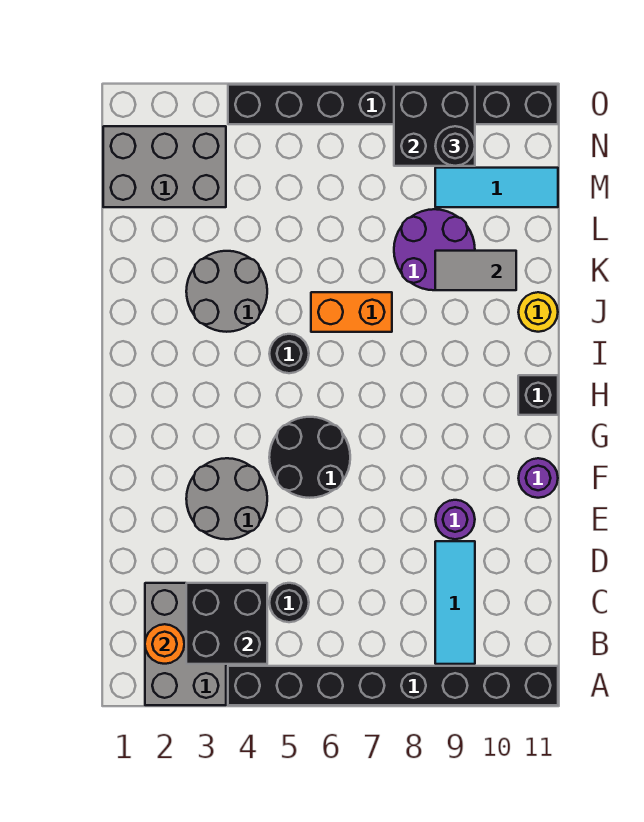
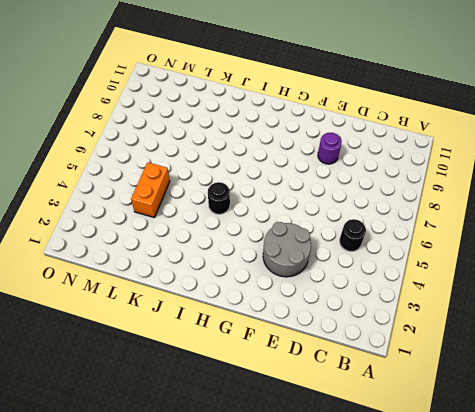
orange 1x2 brick [131,162,170,217] -> orange 1x2 brick moved to [311,292,392,332]
none -> grey 2x3 brick [145,583,226,705]
none -> black 1x8 brick [228,666,558,705]
none -> cyan 1x3 tile [435,541,475,664]

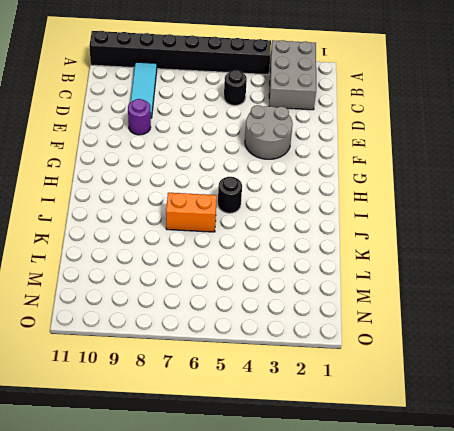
none -> black 2x2 round brick [269,417,350,498]
none -> purple 1x1 round brick [518,458,558,498]
none -> black 1x1 brick [518,375,558,415]

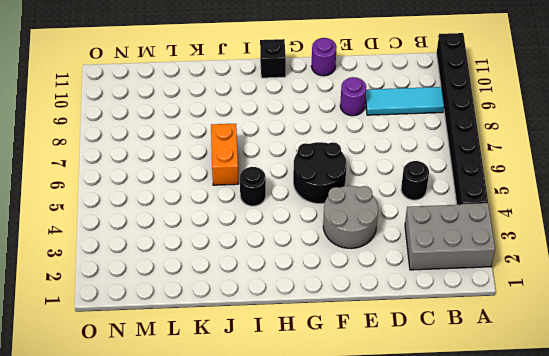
none -> grey 2x2 round brick [186,251,267,332]
none -> yellow 1x1 round brick [518,292,558,332]
none -> purple 2x2 round brick [394,209,475,290]

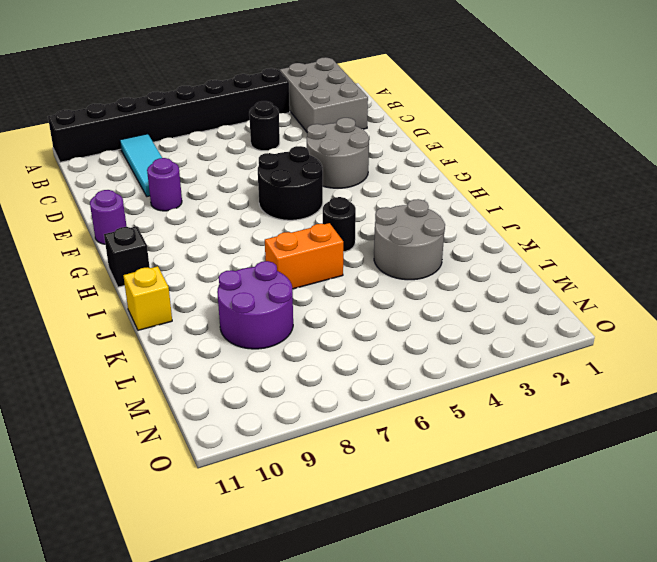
yellow 1x1 brick [123,266,172,330] -> yellow 1x1 round brick [518,292,558,332]
none -> grey 2x3 brick [103,126,226,207]
none -> cyan 1x3 tile [435,168,558,207]
none -> black 1x8 brick [228,85,558,124]

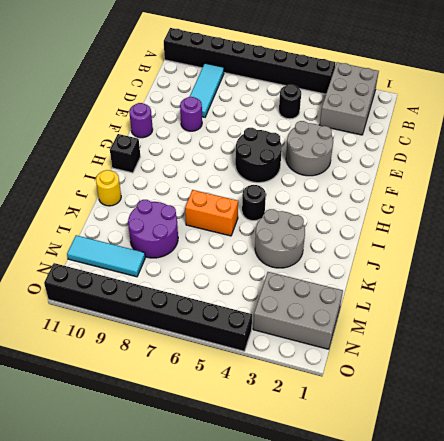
none -> orange 1x1 round brick [145,624,184,664]
none -> black 2x2 brick [186,583,267,664]
none -> grey 1x2 tile [435,251,516,290]

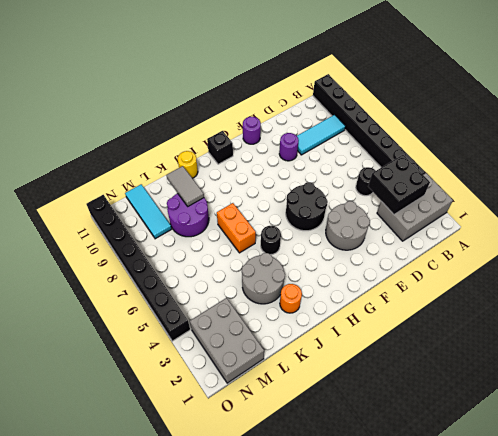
orange 1x1 round brick [280,284,302,313] -> orange 1x1 round brick moved to [145,624,184,664]
none -> black 2x2 brick [394,85,475,166]
none -> black 1x1 round brick [435,126,475,166]

